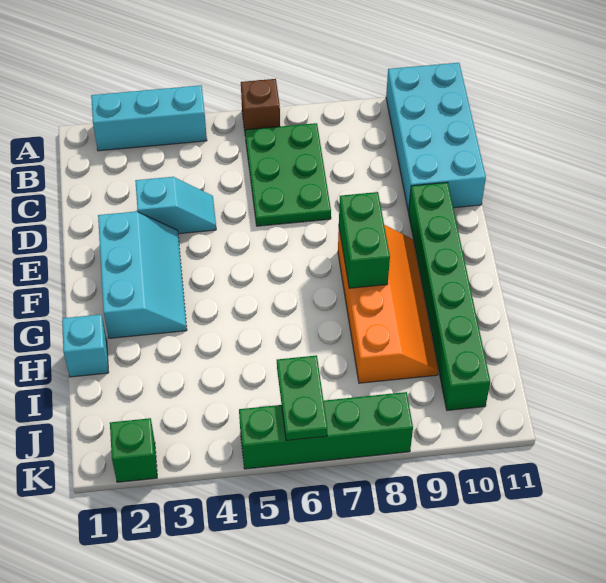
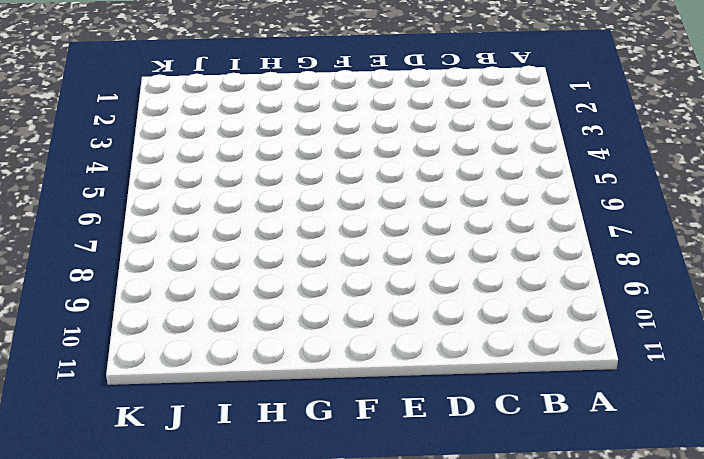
none -> cyan 1x3 brick [91,85,207,151]
none -> brown 1x1 brick [241,79,280,130]
none -> cyan 2x4 brick [386,63,486,212]

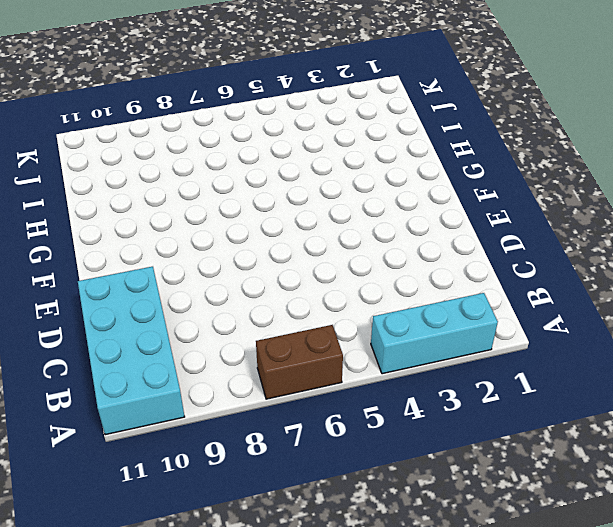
brown 1x2 brick [256,325,343,399] -> brown 1x1 brick [241,79,280,130]
none -> green 2x3 plate [245,123,331,226]
none -> cyan 1x2 slope [135,177,216,234]
none -> cyan 2x3 slope [98,211,187,338]

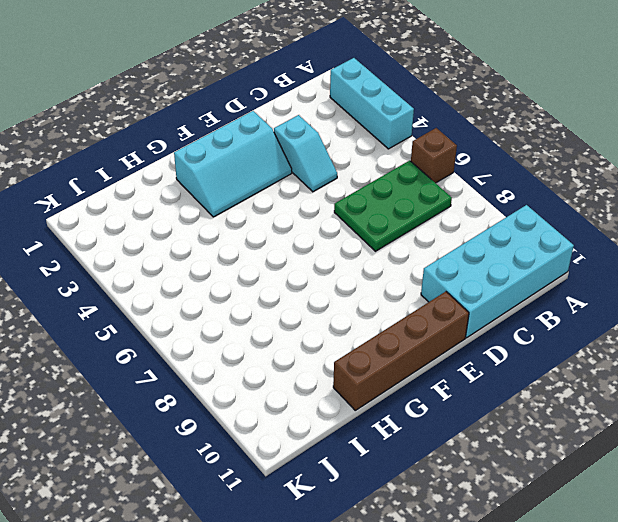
brown 1x4 brick [333,292,469,410] -> none
none -> green 1x6 brick [409,182,490,410]
none -> orange 2x4 slope [338,225,438,383]
none -> cyan 1x1 brick [62,315,109,377]

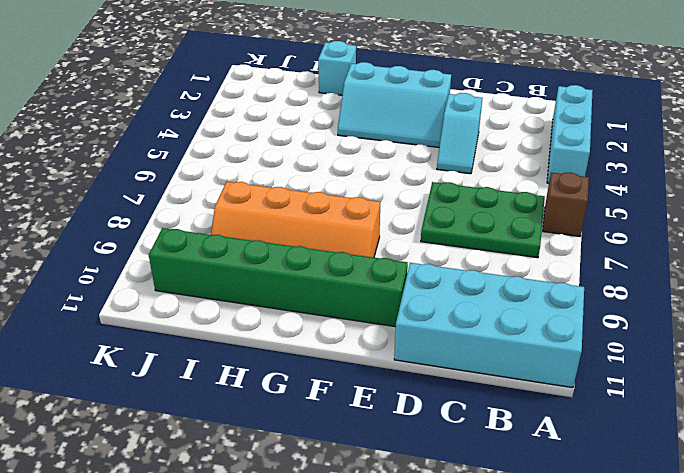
none -> green 1x1 brick [110,418,157,482]
none -> green 1x4 brick [239,392,413,469]
none -> green 1x2 brick [339,192,390,288]

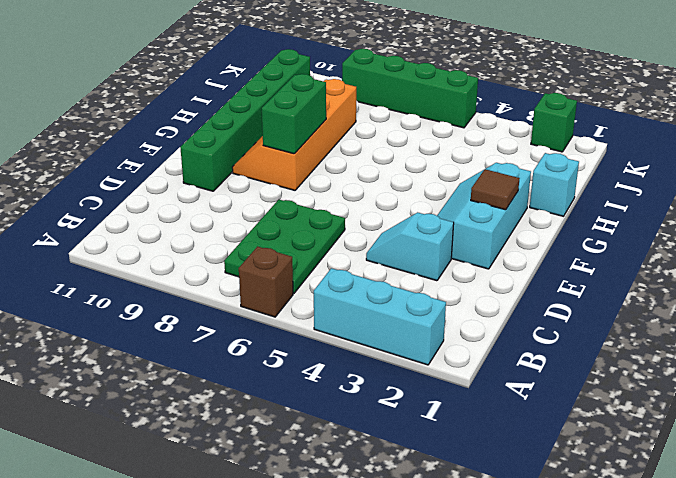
brown 1x1 tile [471,169,520,210] -> none
none -> cyan 2x4 brick [386,63,486,212]
none -> green 1x2 plate [277,355,327,441]

